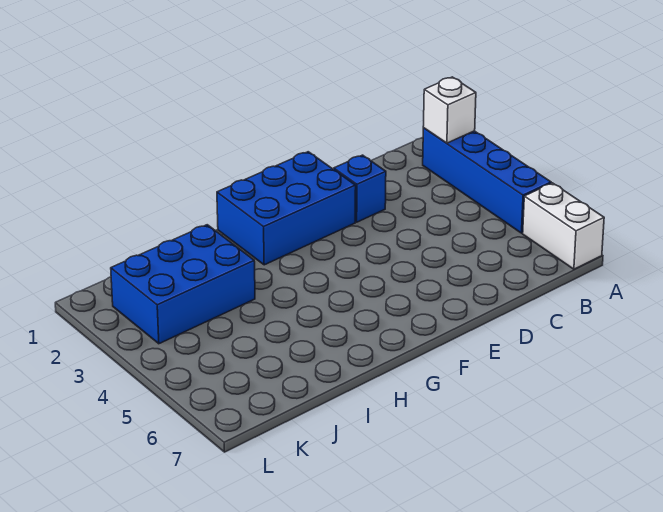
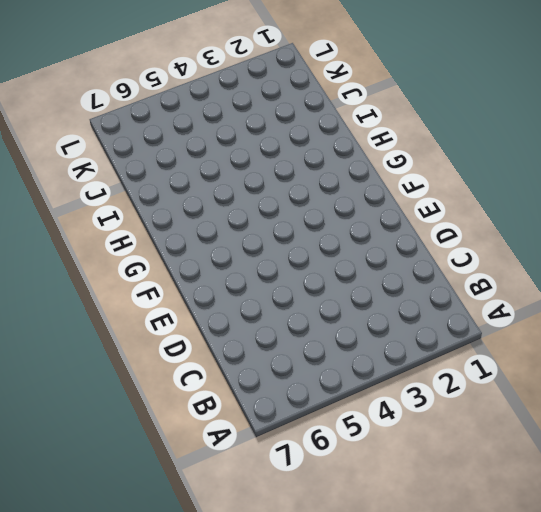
none -> blue 1x4 brick [423,128,551,233]
none -> white 1x2 brick [523,183,604,269]

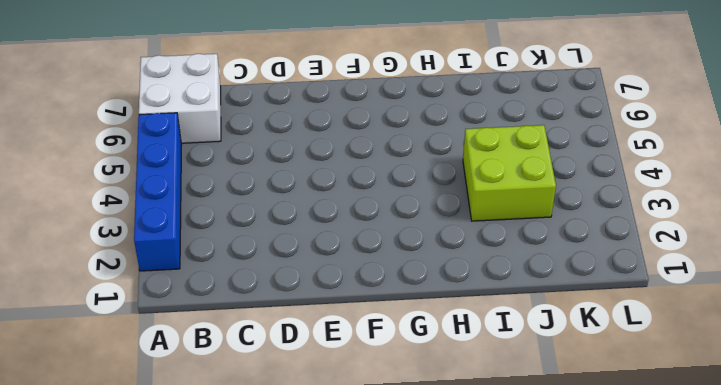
white 2x2 brick [139,54,221,143] -> white 1x2 brick [523,183,604,269]
lime 2x2 brick [463,125,556,221] -> blue 2x3 brick [111,225,255,344]
none -> blue 1x1 brick [334,155,386,222]
none -> blue 2x3 brick [217,152,356,265]

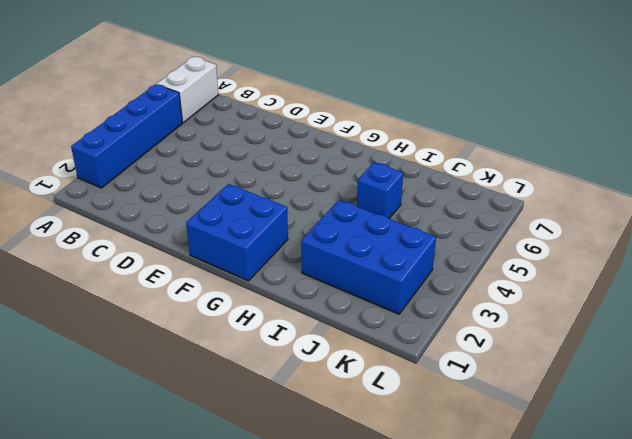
blue 2x2 brick [186,184,288,281] -> blue 2x3 brick [217,152,356,265]
blue 1x1 brick [357,162,403,219] -> blue 1x1 brick moved to [334,155,386,222]
none -> white 1x1 brick [423,77,476,143]

